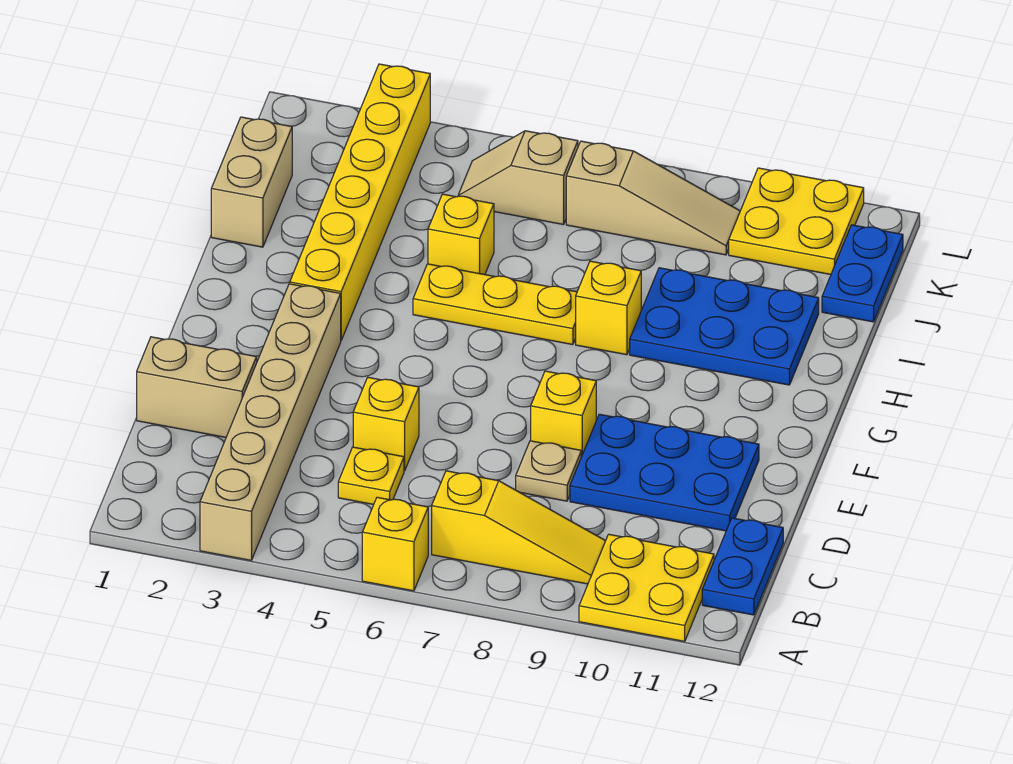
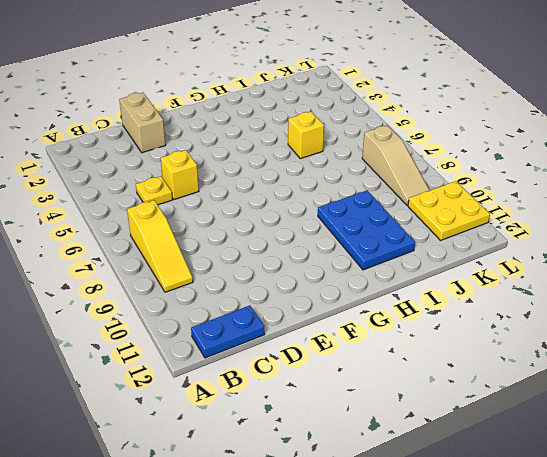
none -> tan 1x6 brick [200,284,341,560]
none -> yellow 1x1 brick [362,497,428,591]
none -> yellow 2x2 plate [579,534,714,641]

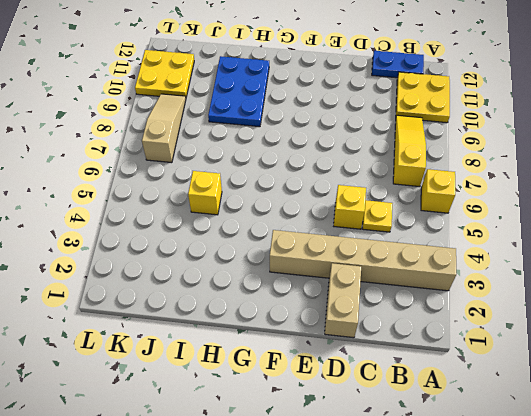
none -> tan 1x1 plate [516,441,581,501]
none -> blue 2x3 plate [570,414,759,531]
none -> yellow 1x1 brick [531,371,596,457]

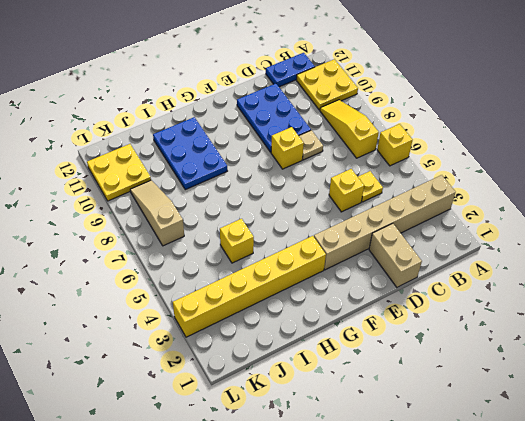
none -> yellow 1x3 plate [413,264,577,345]
none -> yellow 1x1 brick [576,261,641,355]
none -> tan 1x2 brick [211,117,292,247]

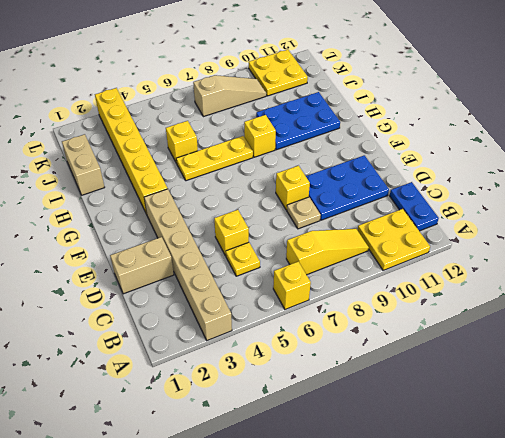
none -> blue 1x2 plate [822,225,903,322]
none -> tan 1x2 slope [458,131,578,225]

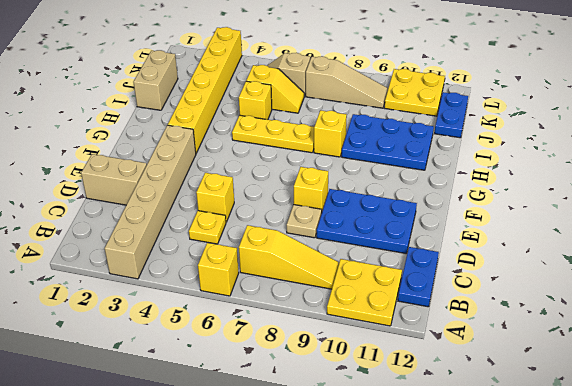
yellow 1x2 slope [246,65,304,113] -> none

